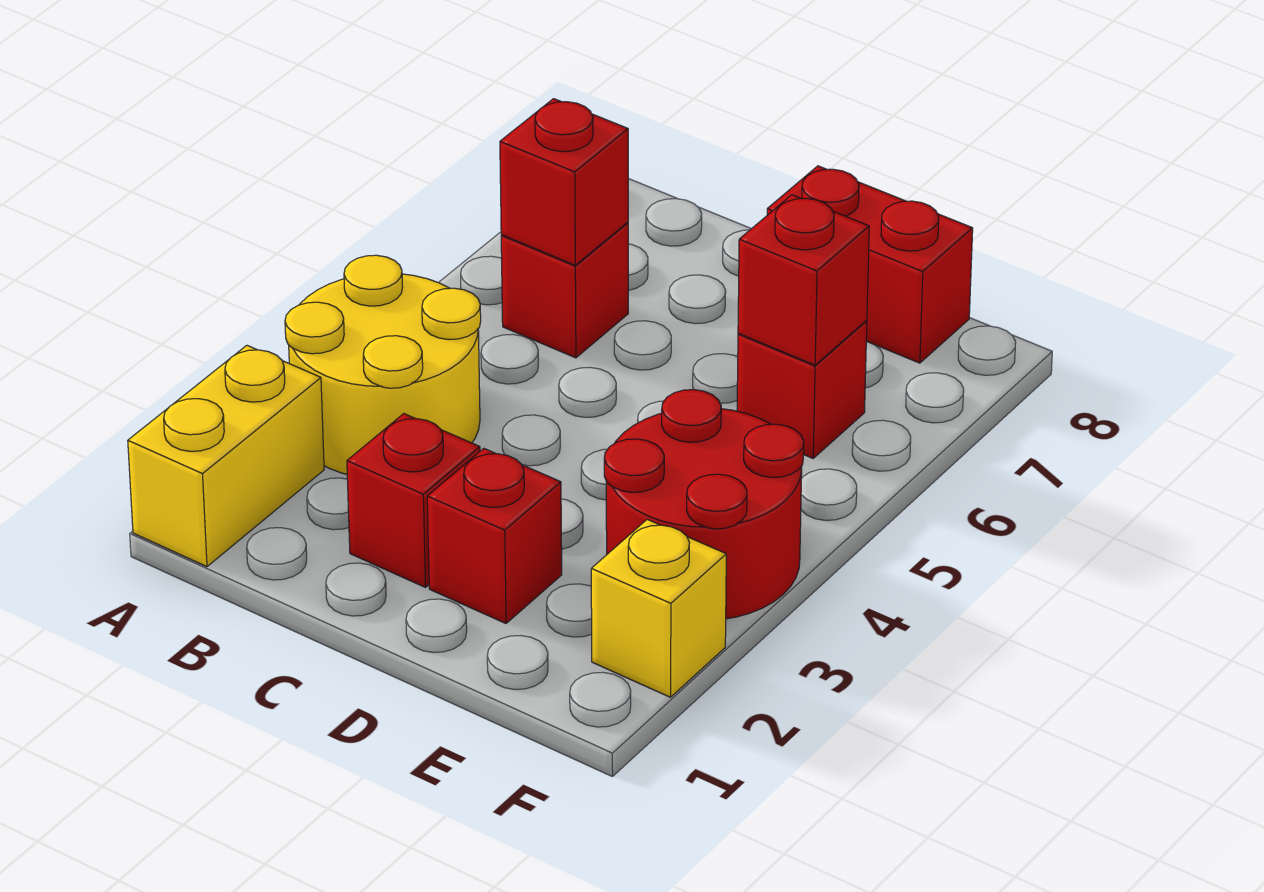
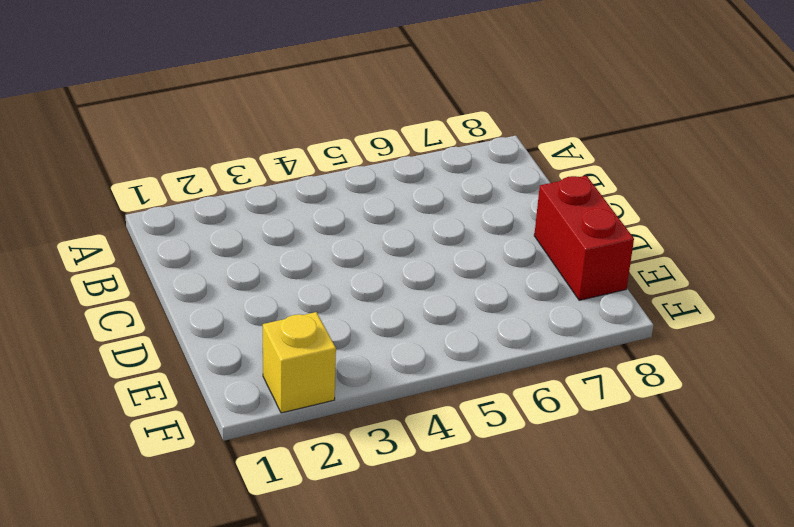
none -> yellow 1x2 brick [128,345,324,567]
none -> yellow 2x2 round brick [285,255,481,474]

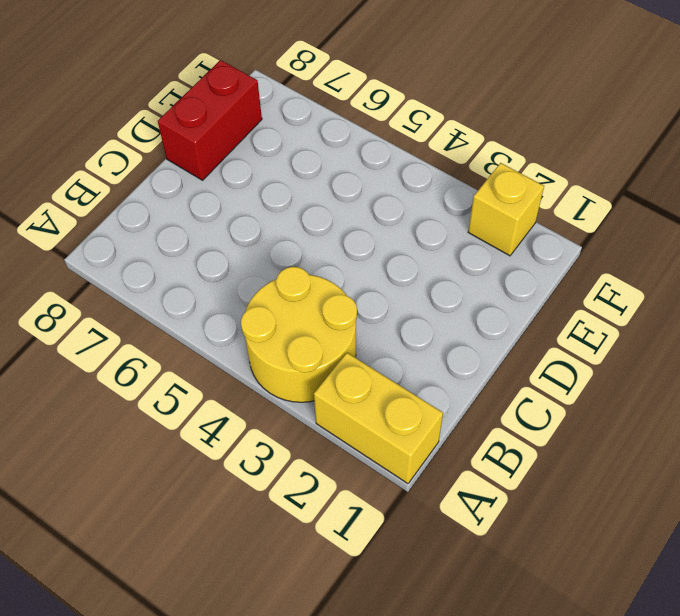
none -> red 1x1 brick [501,222,628,358]
none -> red 1x1 brick [347,414,480,587]

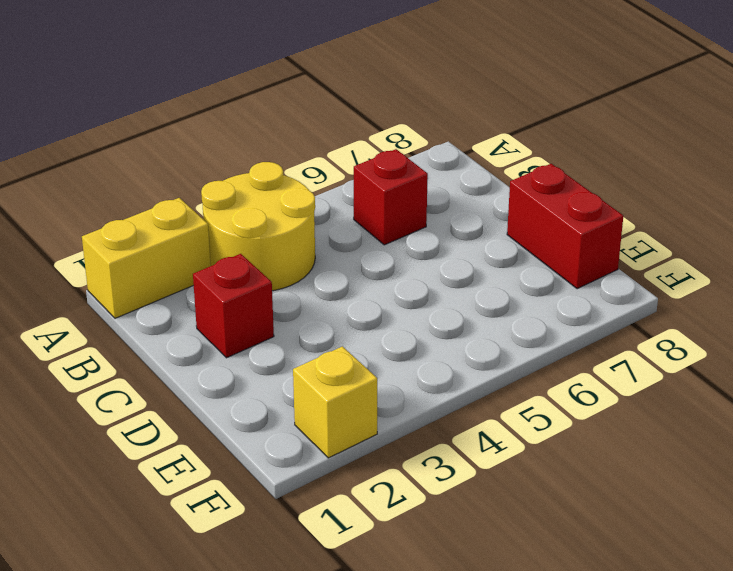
none -> red 1x1 brick [427,448,562,623]
none -> red 2x2 round brick [604,390,804,619]

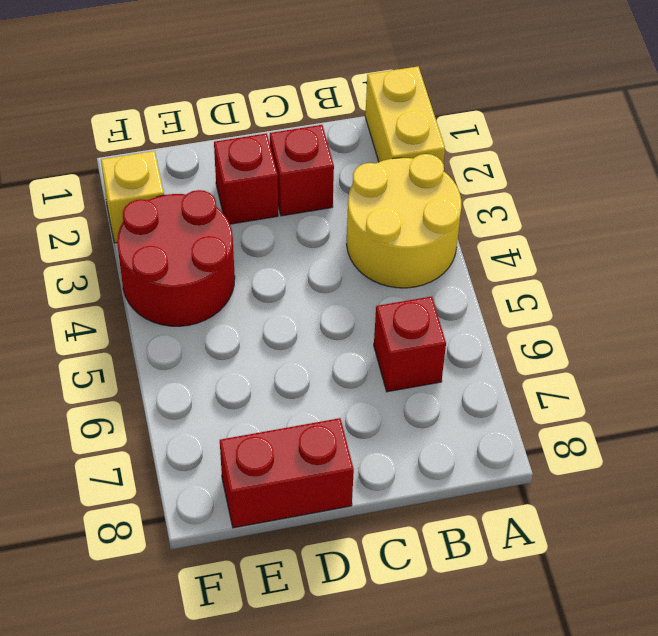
none -> red 1x1 brick [737,321,867,458]
none -> red 1x1 brick [500,99,628,265]

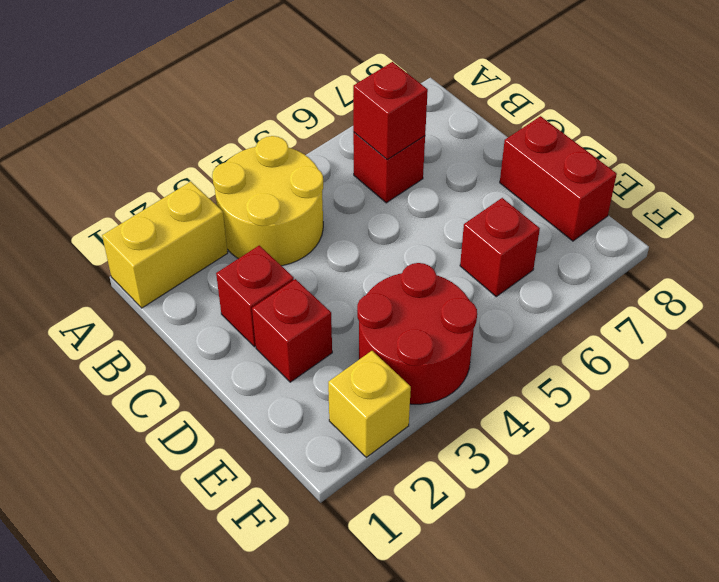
none -> red 1x1 brick [738,195,869,365]

